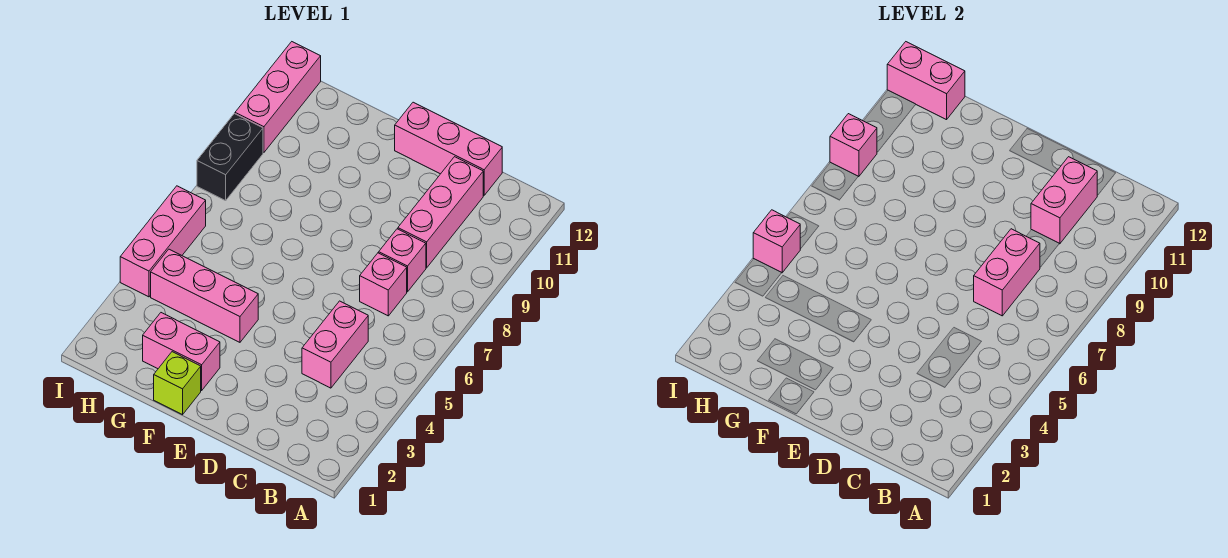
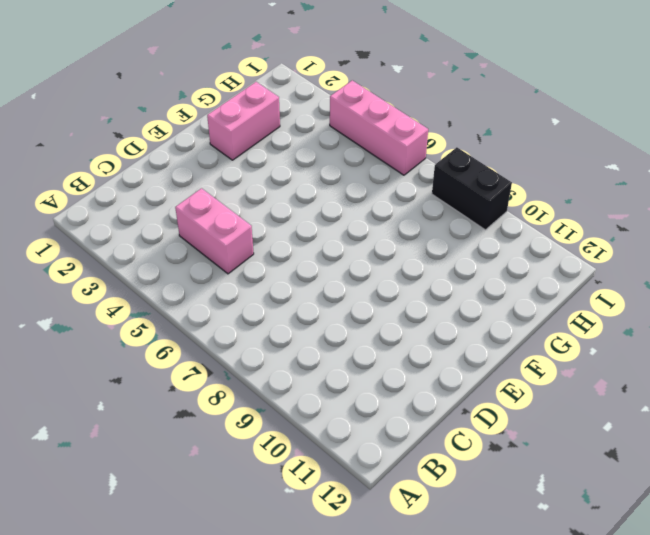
none -> pink 1x1 brick [360,253,407,316]
none -> pink 1x1 brick [379,229,426,292]
none -> pink 1x3 brick [398,157,483,268]

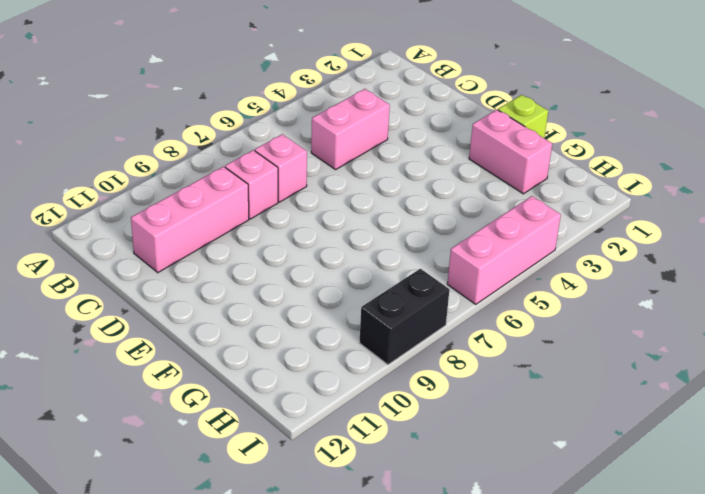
none -> pink 1x3 brick [395,102,502,195]
none -> pink 1x3 brick [151,249,258,342]
none -> pink 1x3 brick [235,42,321,152]

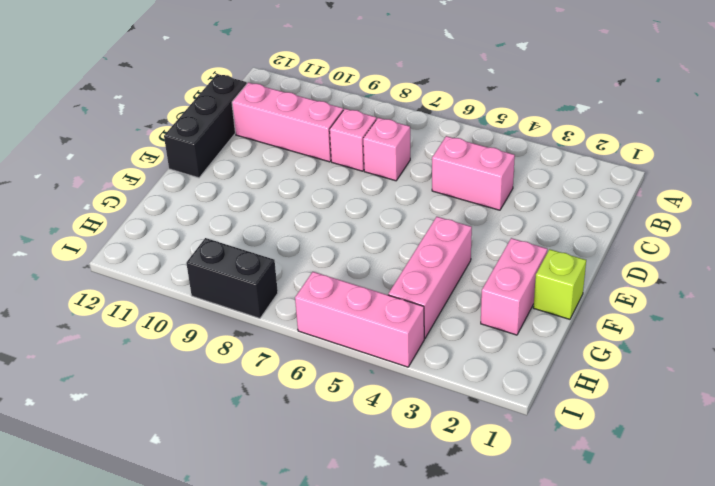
black 1x3 brick [164,74,247,178] -> pink 1x3 brick [395,102,502,195]
none -> pink 1x3 brick [235,42,321,152]
none -> pink 1x2 brick [974,229,1040,316]
none -> pink 1x2 brick [1031,157,1097,244]

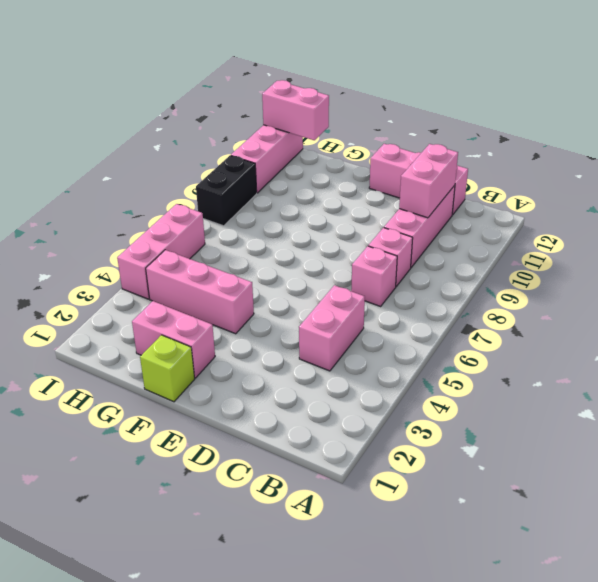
none -> pink 1x2 brick [974,229,1040,316]
none -> pink 1x1 brick [753,210,800,273]
none -> pink 1x1 brick [830,114,877,177]

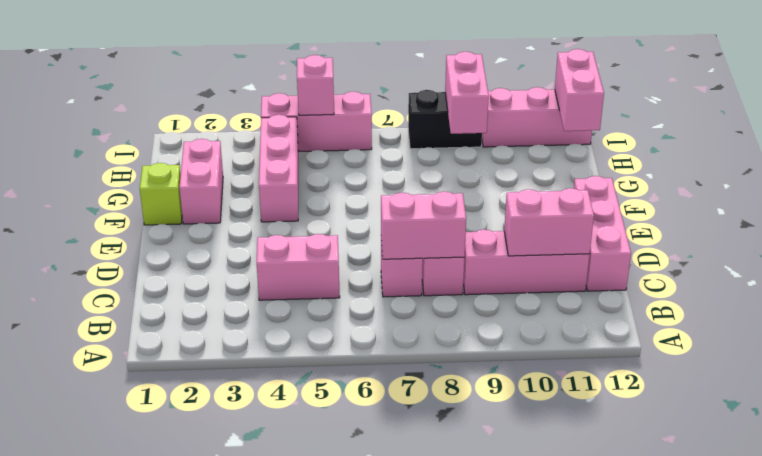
pink 1x2 brick [445,52,489,134] -> pink 1x1 brick [830,114,877,177]

